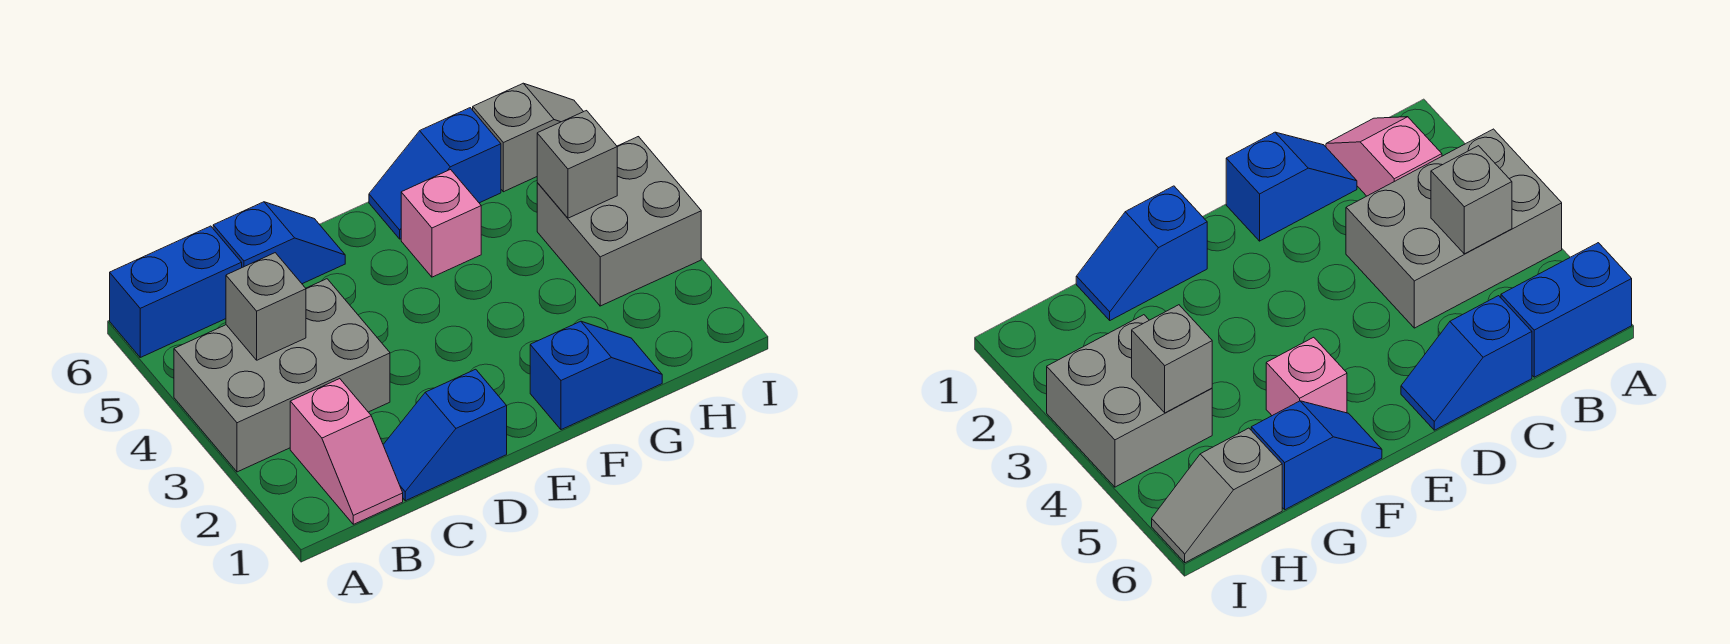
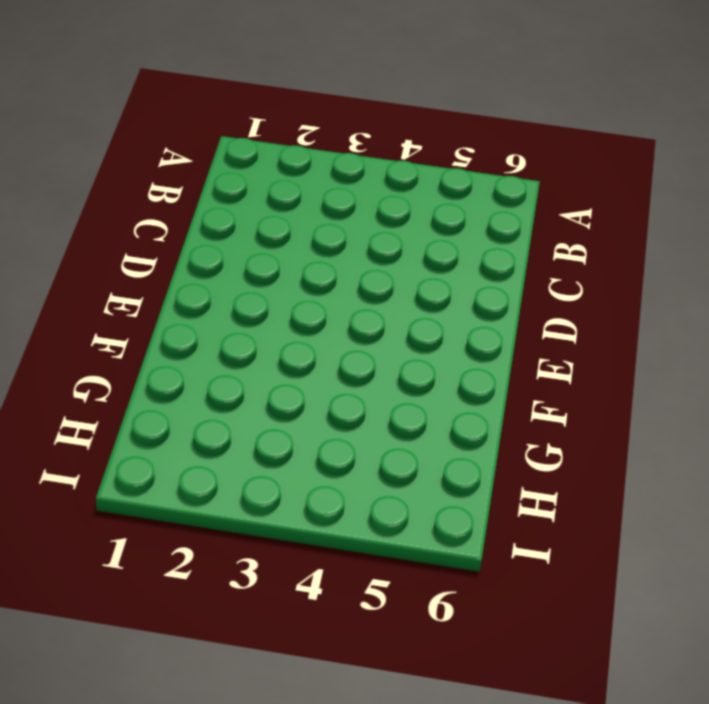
none -> grey 2x3 brick [174,279,390,472]
none -> blue 1x2 brick [110,226,242,357]
none -> pink 1x2 slope [290,379,403,524]

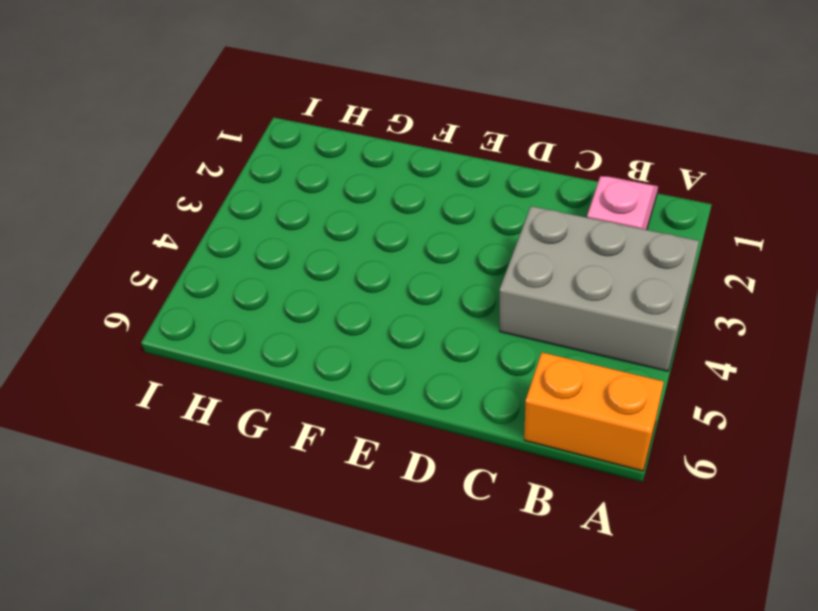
orange 1x2 brick [524,353,664,471] -> blue 1x2 brick [110,226,242,357]
none -> blue 1x2 slope [383,369,507,501]
none -> blue 1x2 slope [213,202,345,284]
none -> blue 1x2 slope [530,321,662,430]

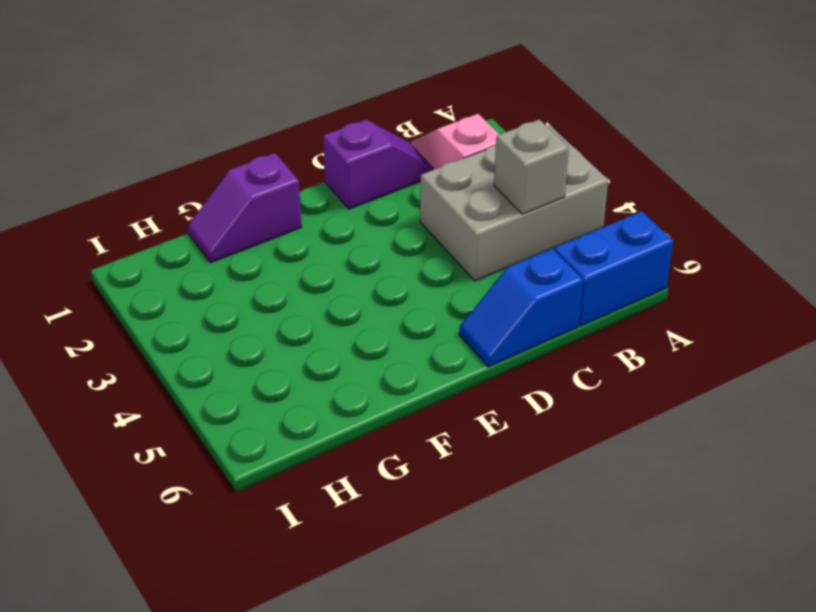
purple 1x2 slope [323,120,434,209] -> blue 1x2 slope [383,369,507,501]
purple 1x2 slope [188,153,302,262] -> blue 1x2 slope [530,321,662,430]
none -> pink 1x1 brick [401,170,481,277]
none -> blue 1x2 slope [369,108,501,239]
none -> grey 2x2 brick [537,137,701,306]

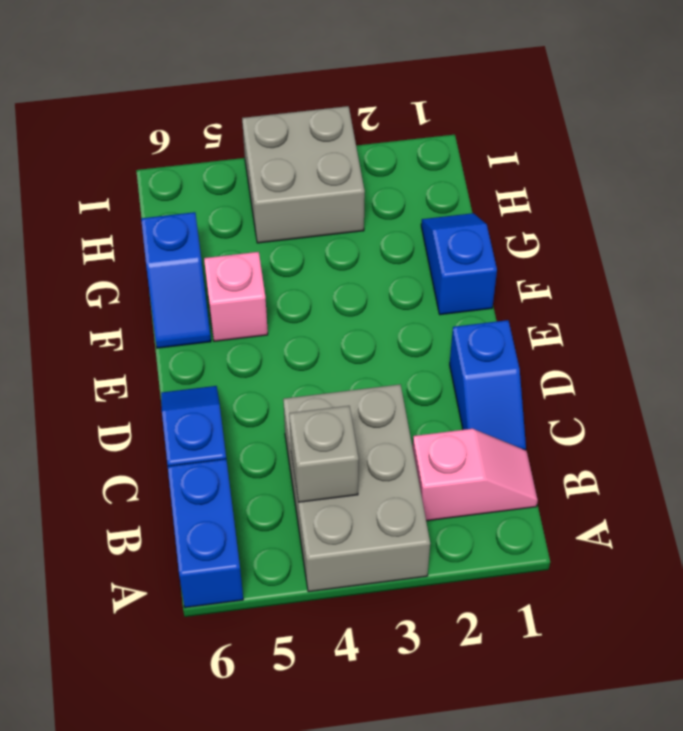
none -> grey 1x2 slope [473,83,584,192]
none -> grey 1x1 brick [537,111,617,218]

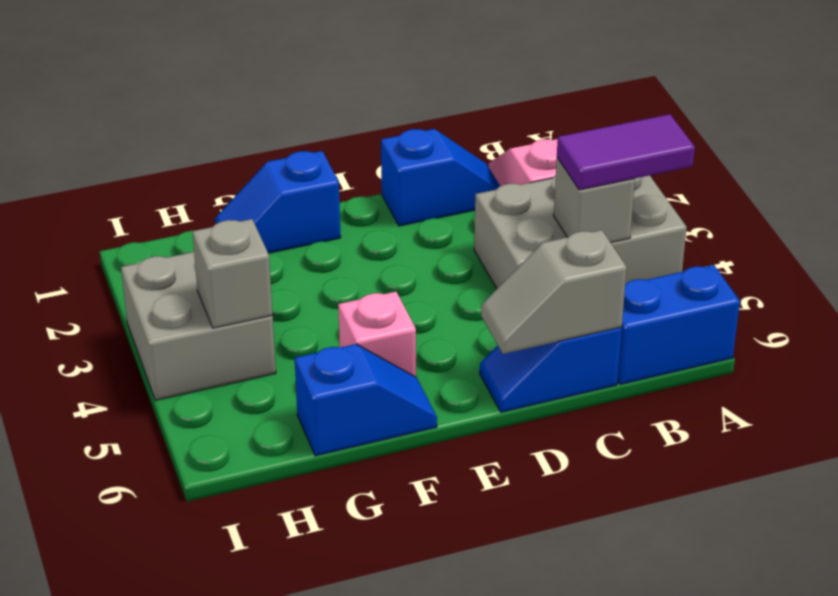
purple 1x2 tile [557,114,695,190] -> none
grey 1x2 slope [481,230,627,354] -> grey 1x2 slope moved to [473,83,584,192]

